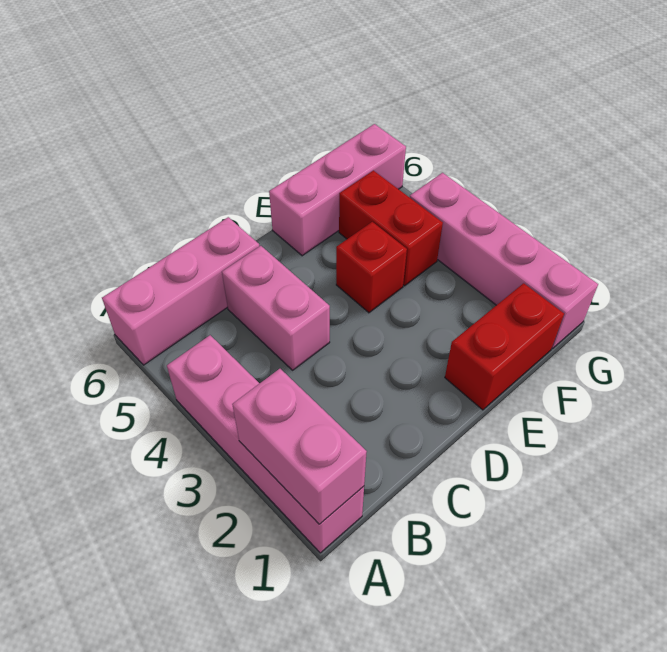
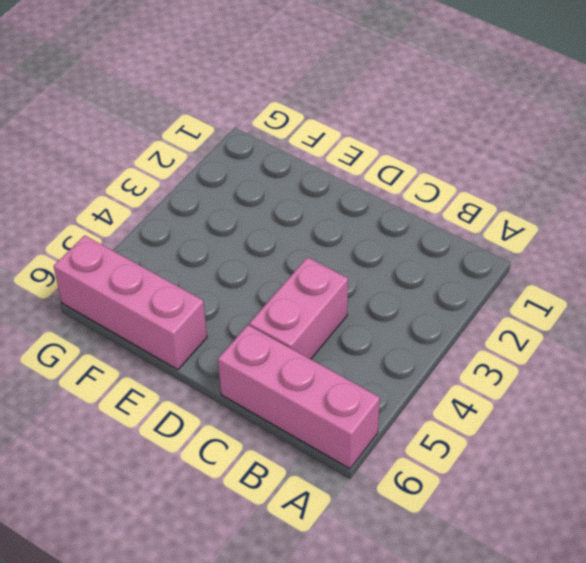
none -> pink 1x4 brick [167,335,364,553]
none -> red 1x2 brick [445,283,564,410]

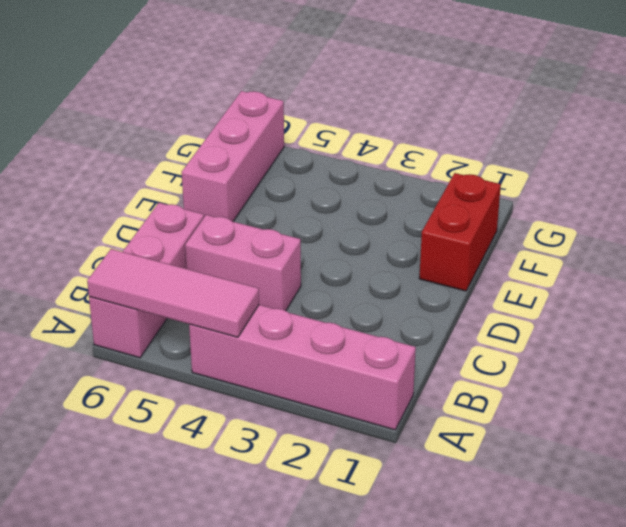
pink 1x3 tile [87,249,259,337] -> none
none -> red 1x1 brick [336,222,407,313]
none -> red 1x2 brick [339,171,443,286]

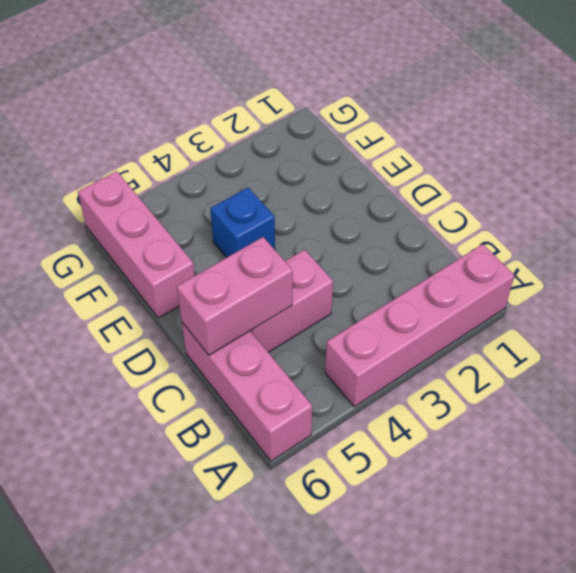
pink 1x2 brick [177,237,293,355] -> pink 1x2 brick moved to [232,369,367,524]
blue 1x1 brick [210,188,275,258] -> red 1x1 brick [336,222,407,313]
none -> red 1x2 brick [445,283,564,410]
none -> red 1x2 brick [339,171,443,286]

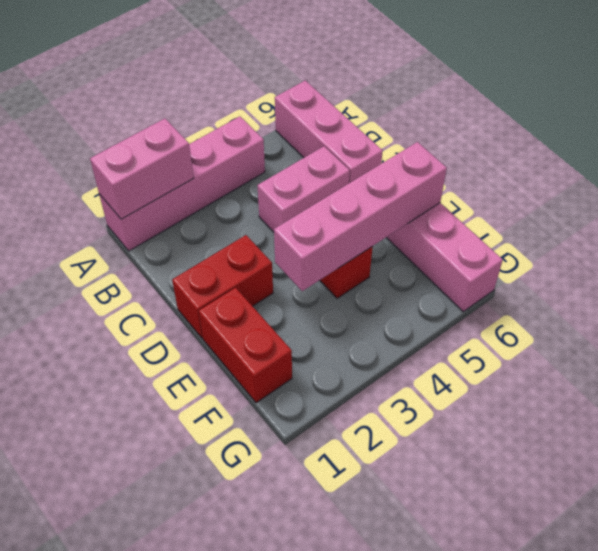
red 1x2 brick [172,235,273,338] -> red 1x2 brick moved to [339,171,443,286]
pink 1x4 brick [274,142,447,291] -> pink 1x4 brick moved to [410,173,598,349]

